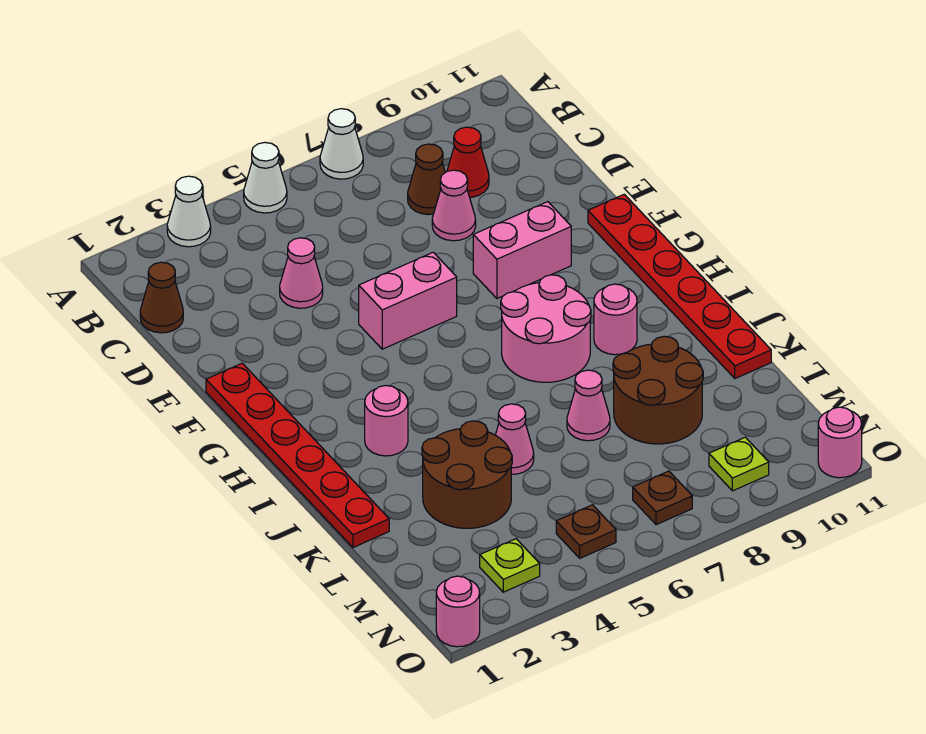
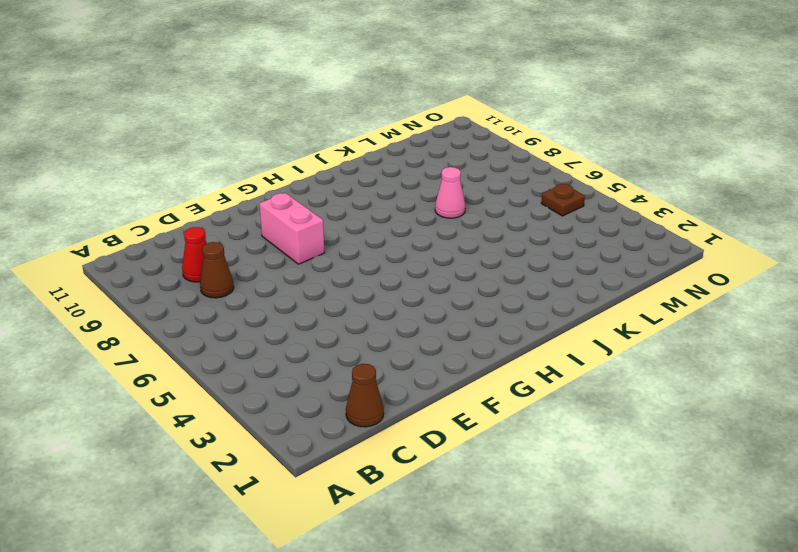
none -> white 1x1 cone [167,176,211,247]
none -> white 1x1 cone [244,142,287,213]
none -> white 1x1 cone [320,109,363,179]

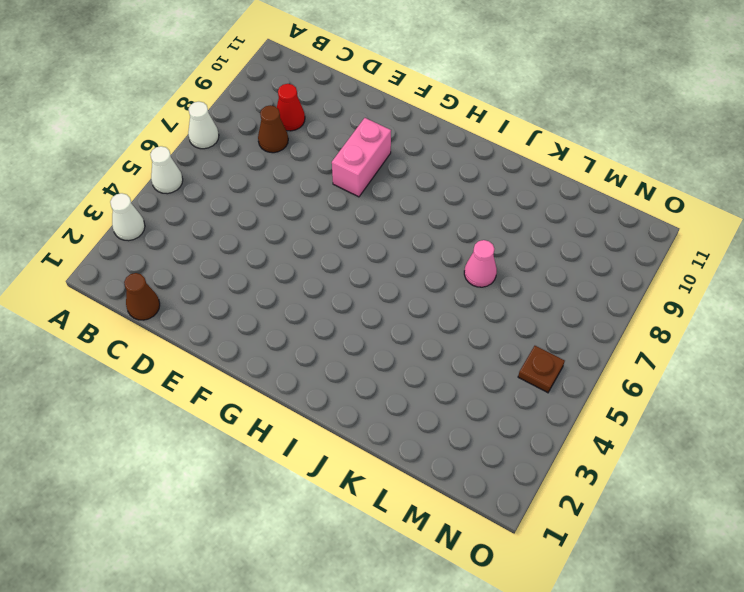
none -> pink 1x1 cone [280,238,323,308]
none -> pink 1x1 cone [432,170,476,241]
none -> red 1x6 plate [206,363,389,547]

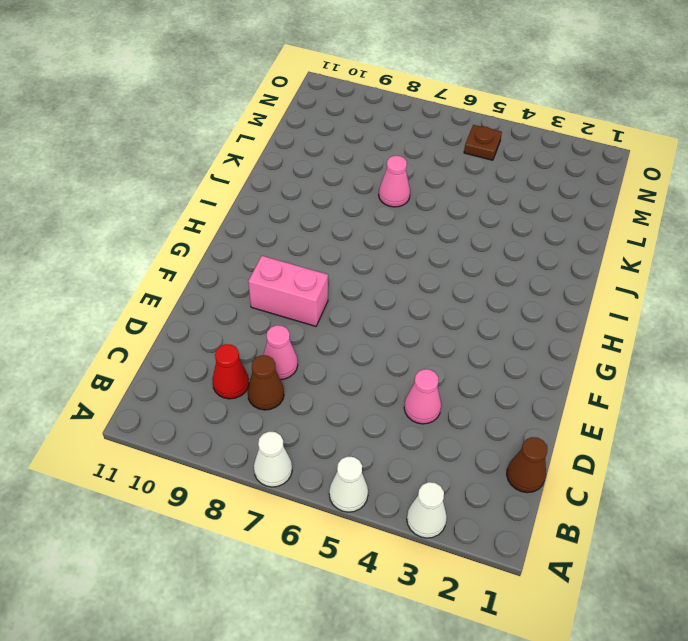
none -> red 1x6 plate [206,363,389,547]
none -> pink 1x2 brick [359,252,457,349]
none -> red 1x6 plate [588,194,771,378]

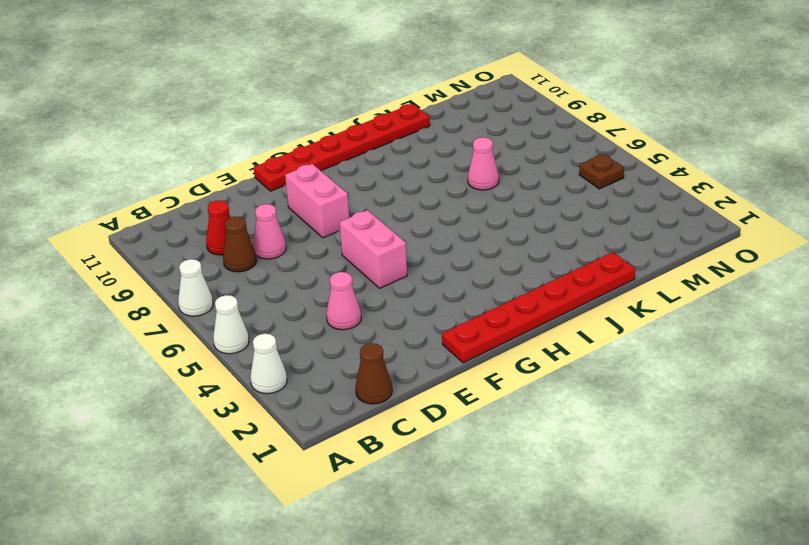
none -> pink 2x2 round brick [501,275,591,382]
none -> pink 1x1 round brick [365,385,408,456]
none -> pink 1x1 round brick [594,284,637,355]

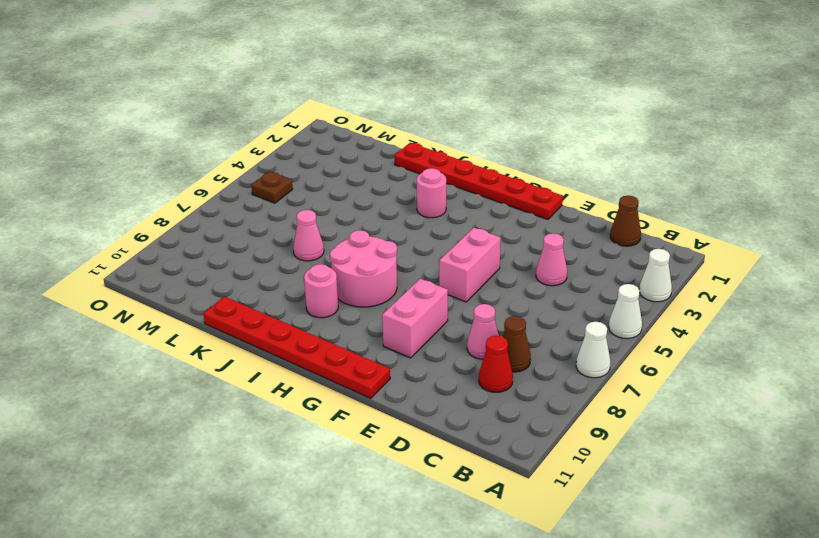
none -> brown 2x2 round brick [422,421,512,528]
none -> pink 1x1 cone [495,404,534,474]
none -> brown 2x2 round brick [613,336,703,444]

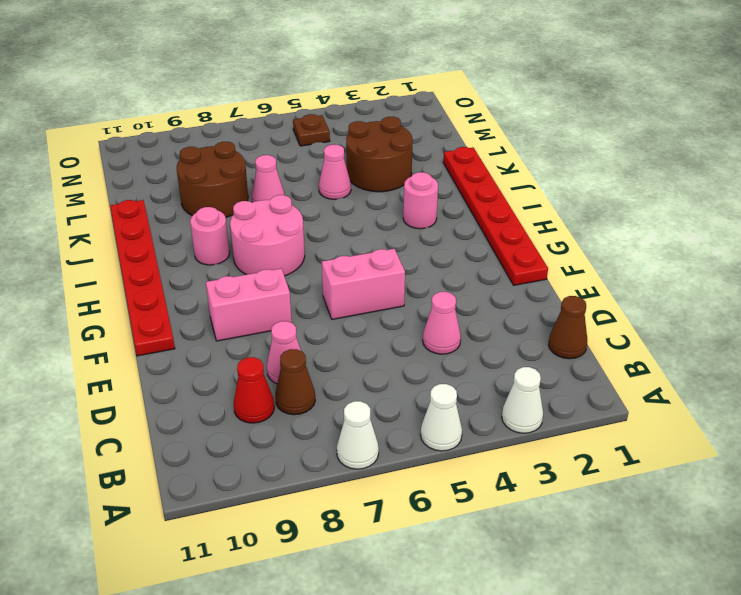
none -> lime 1x1 plate [480,539,540,592]
none -> brown 1x1 plate [633,471,692,525]
none -> lime 1x1 plate [709,437,769,491]

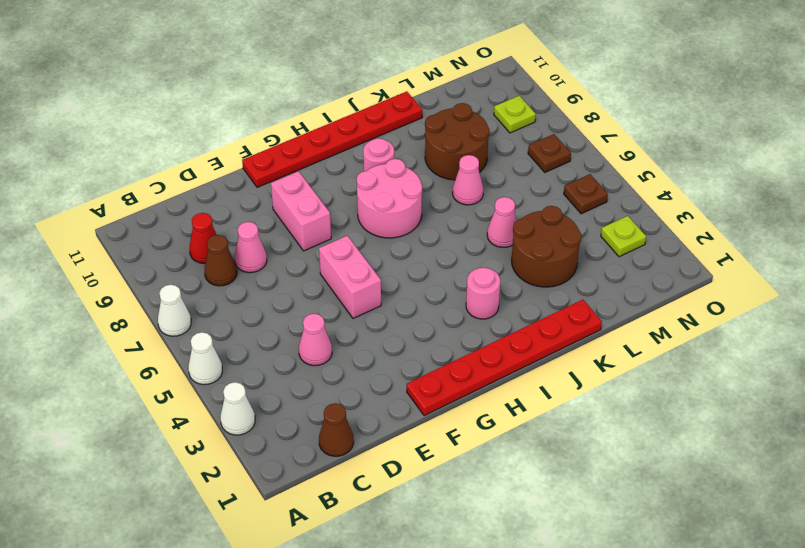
none -> pink 1x1 round brick [436,576,480,647]
none -> pink 1x1 round brick [818,407,862,478]

